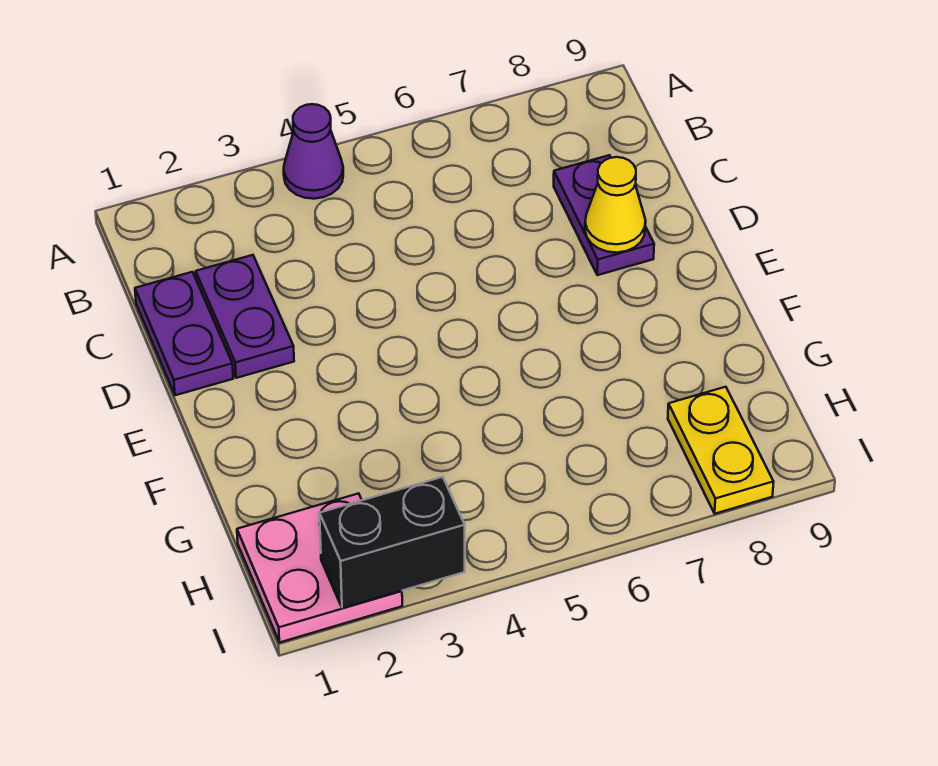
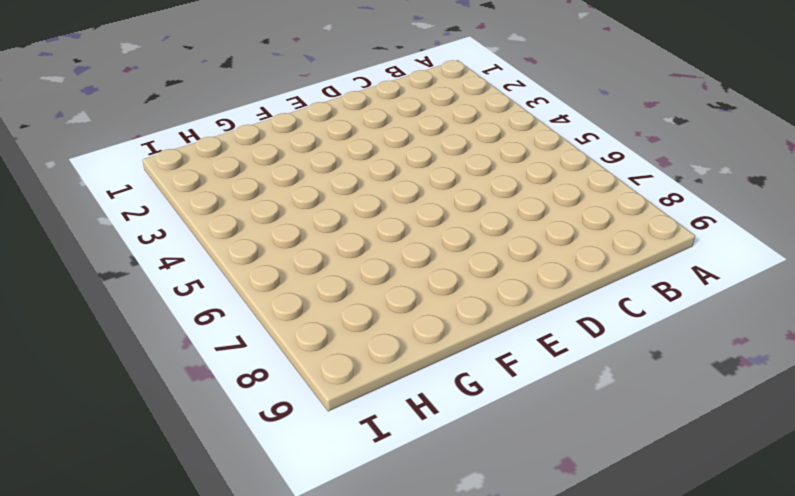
none -> purple 1x1 cone [284,104,343,199]
none -> purple 1x2 plate [135,272,233,395]

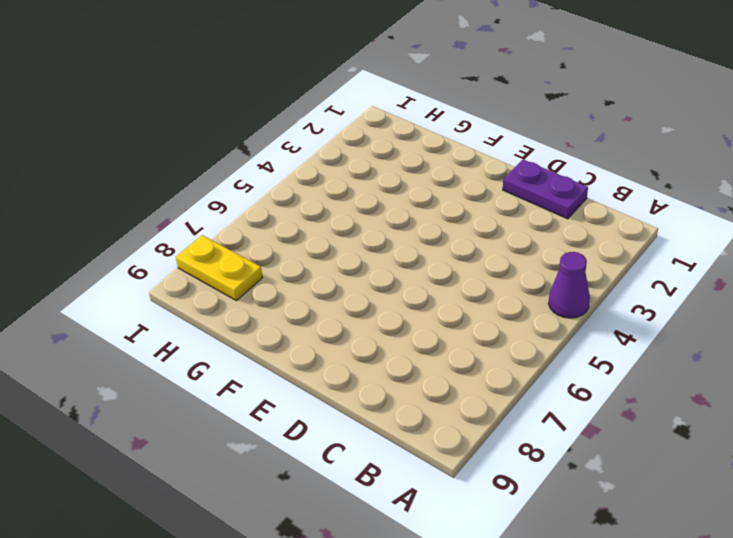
none -> purple 1x2 plate [196,255,294,378]
none -> purple 1x2 plate [554,155,654,275]

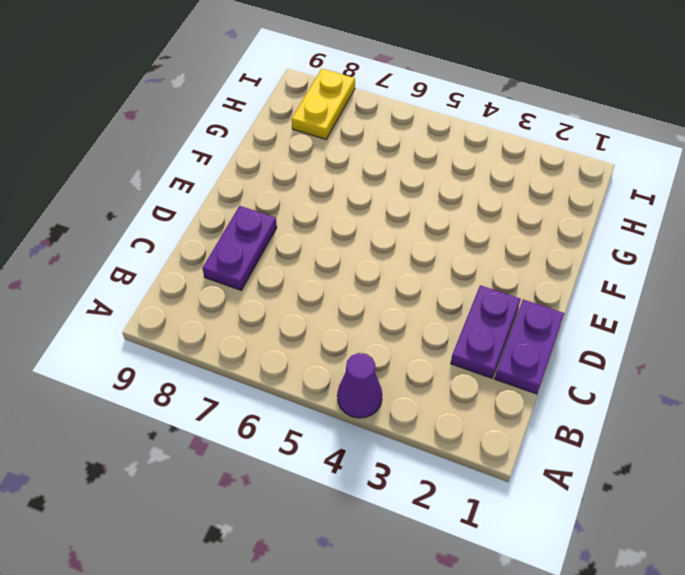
none -> pink 2x2 plate [237,493,402,642]
none -> yellow 1x1 cone [585,157,646,253]

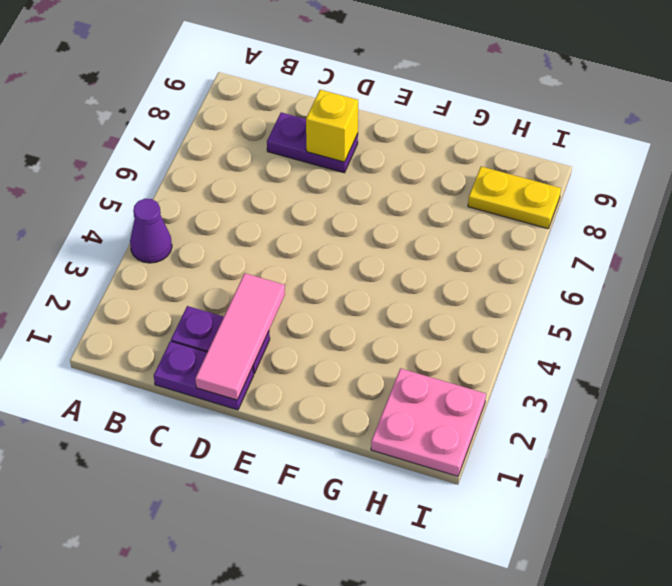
pink 1x3 tile [195,273,285,400] -> none
yellow 1x1 brick [306,90,358,162] -> yellow 1x1 cone [585,157,646,253]
none -> black 1x2 brick [320,477,465,608]

